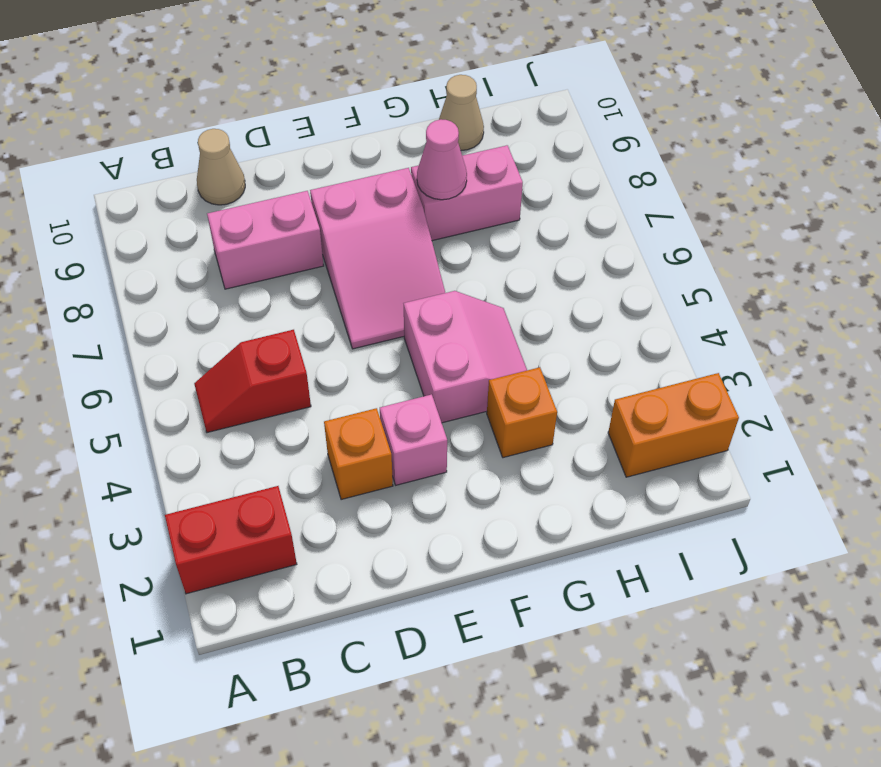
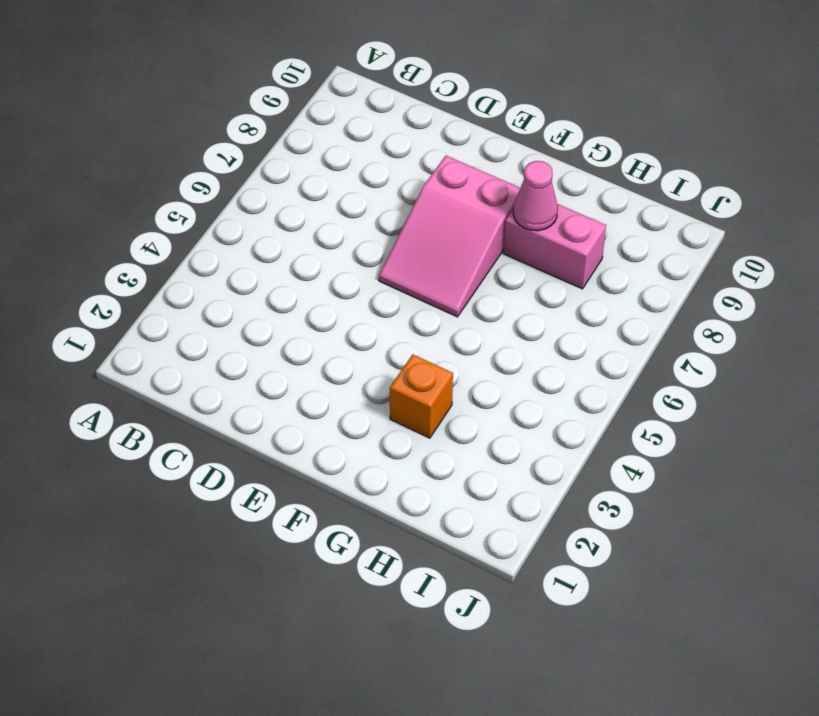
none -> red 1x2 brick [165,486,297,594]
none -> red 1x2 slope [194,330,311,433]
none -> pink 1x2 brick [207,191,324,289]

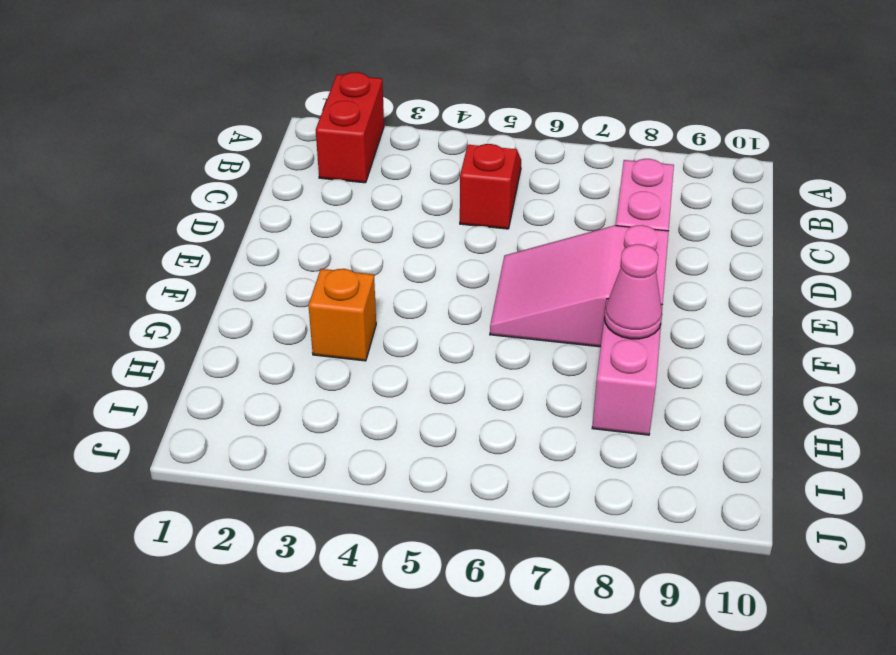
none -> tan 1x1 cone [197,129,245,205]
none -> orange 1x1 brick [324,408,393,500]
none -> pink 1x1 brick [380,394,447,485]

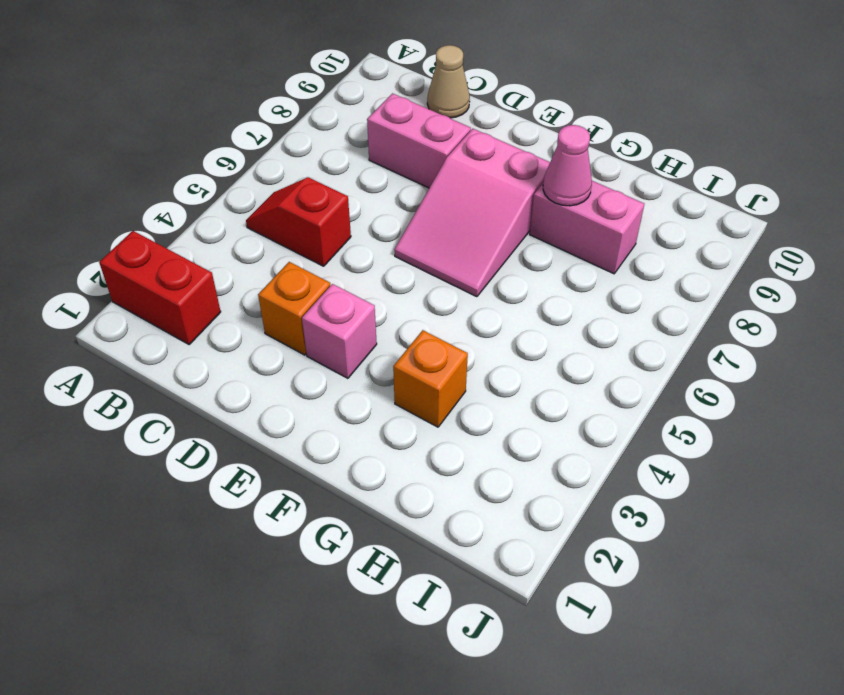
none -> pink 2x2 slope [404,291,527,423]
none -> tan 1x1 cone [439,75,484,150]
none -> orange 1x2 brick [608,373,739,477]

